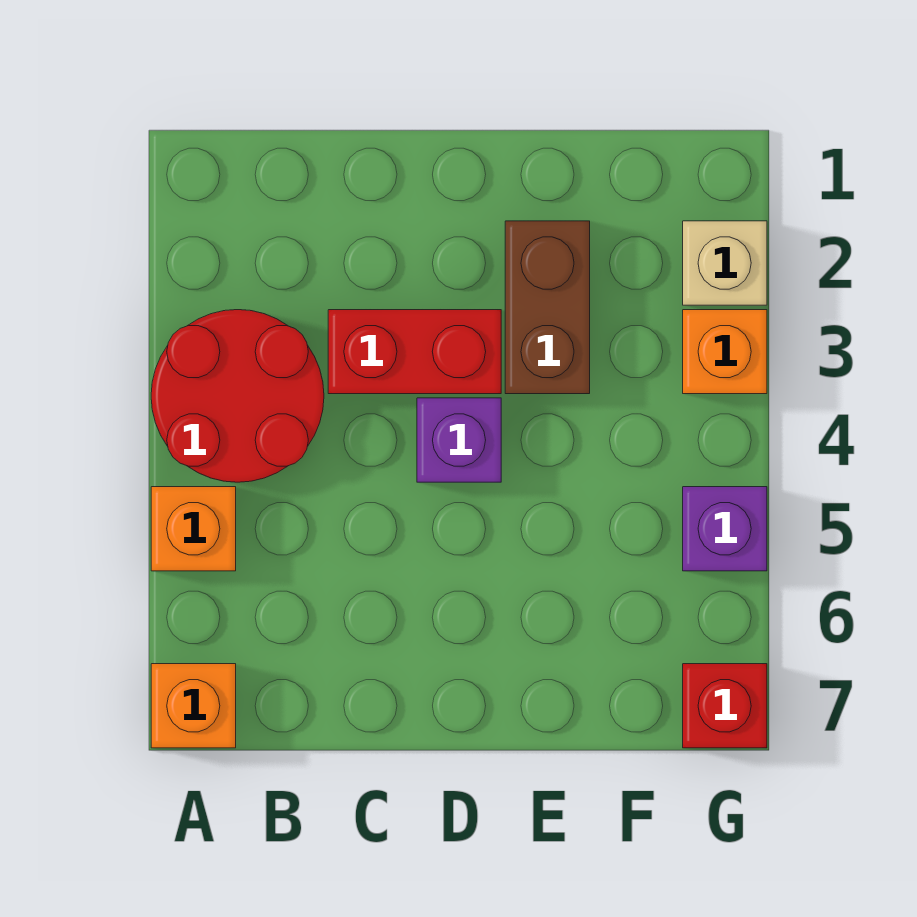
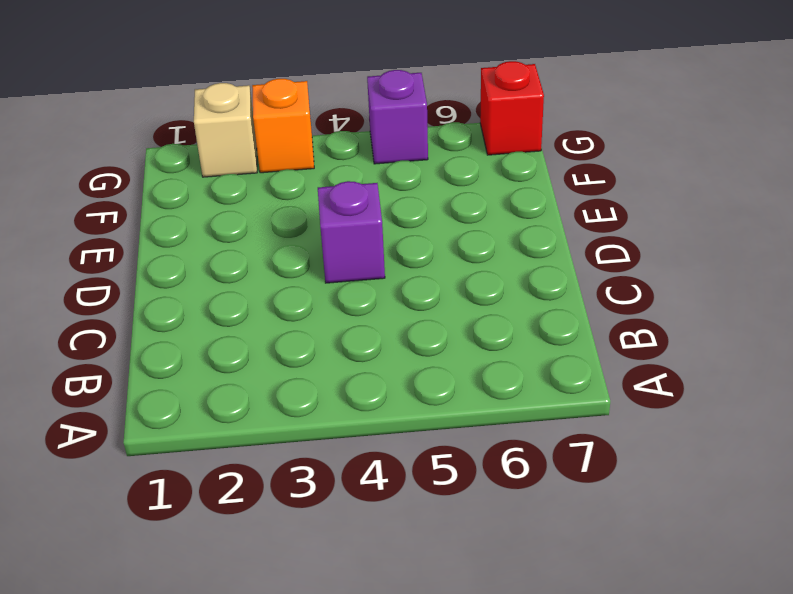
none -> red 2x2 round brick [151,310,324,482]
none -> orange 1x1 brick [151,487,236,571]

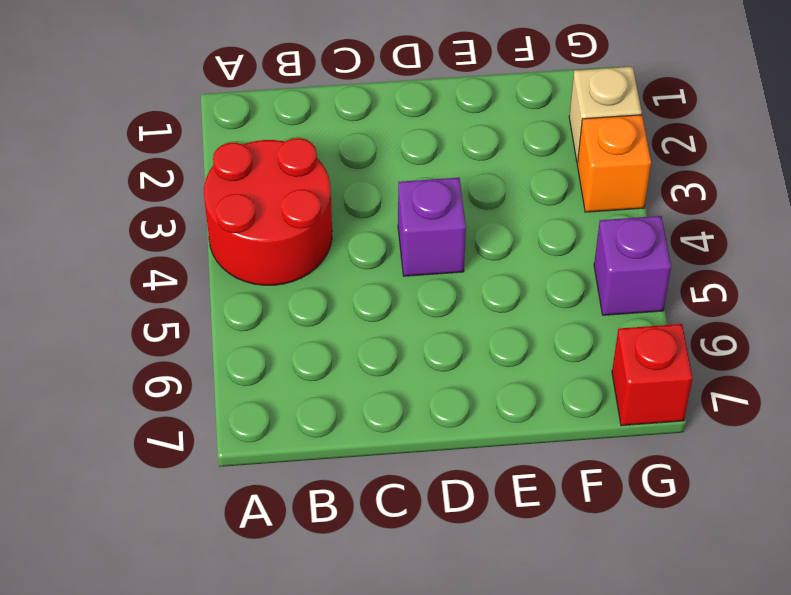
none -> orange 1x1 brick [151,487,236,571]
none -> orange 1x1 brick [151,664,236,748]

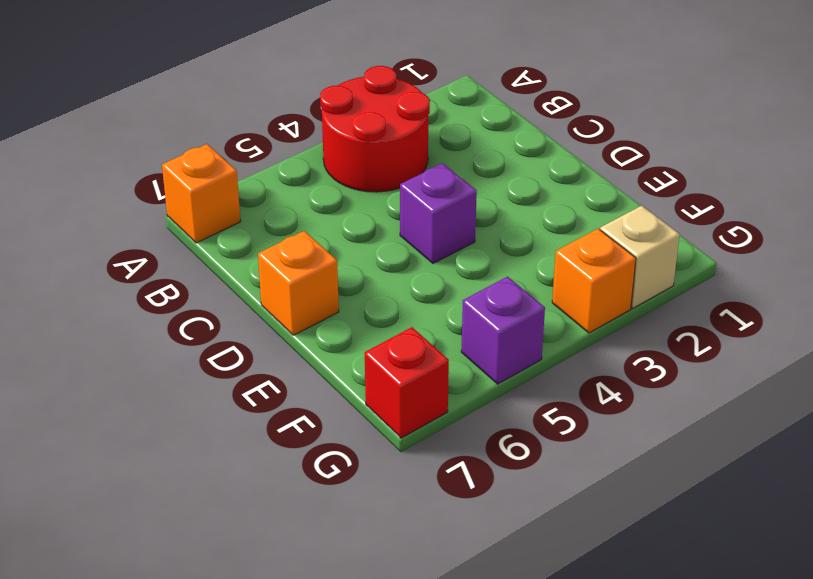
orange 1x1 brick [258,231,339,335] -> orange 1x1 brick moved to [151,487,236,571]
none -> red 1x2 brick [328,310,501,394]
none -> brown 1x2 brick [505,221,590,394]

